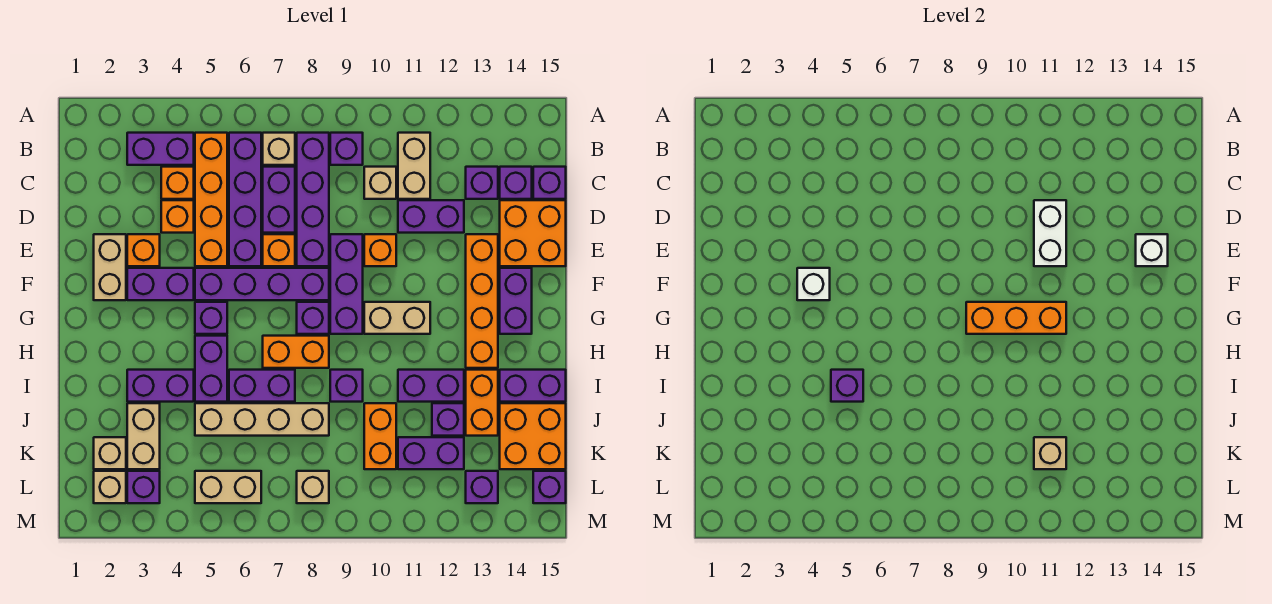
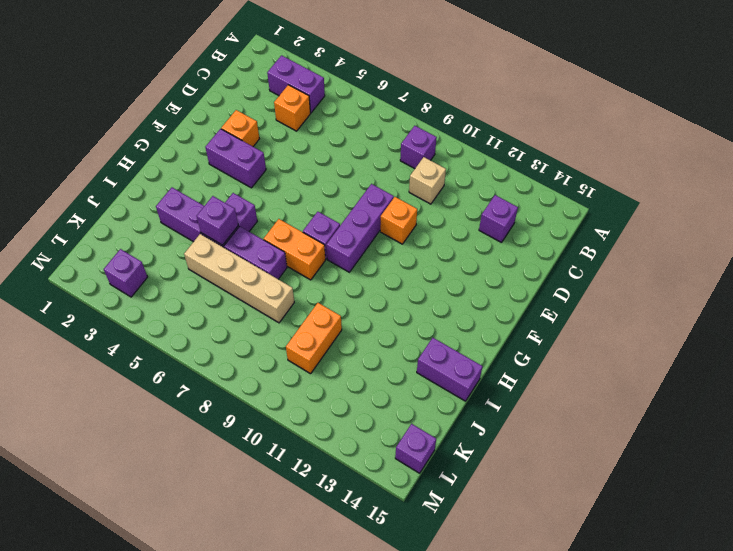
none -> orange 1x4 brick [195,133,227,266]
none -> purple 1x4 brick [229,133,261,266]
none -> tan 1x1 brick [263,133,295,165]
none -> purple 1x4 brick [297,133,329,266]

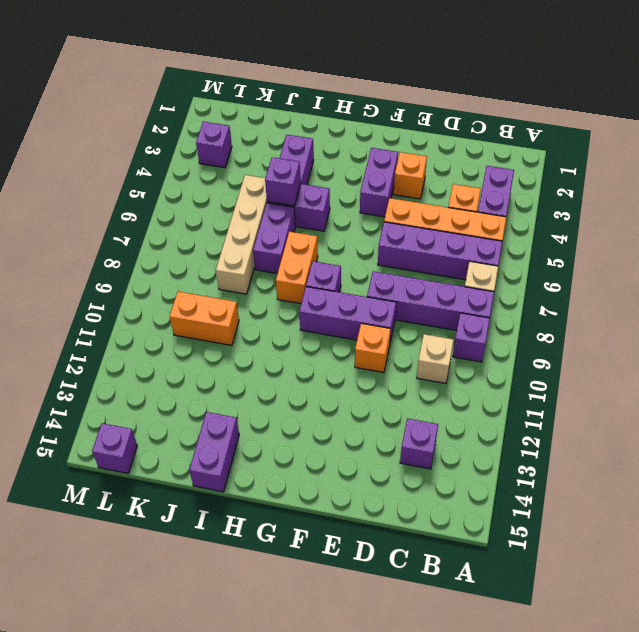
none -> tan 1x2 brick [398,133,430,199]
none -> purple 1x2 brick [263,167,295,233]
none -> purple 1x1 brick [500,167,532,199]
none -> purple 1x1 brick [533,167,566,199]

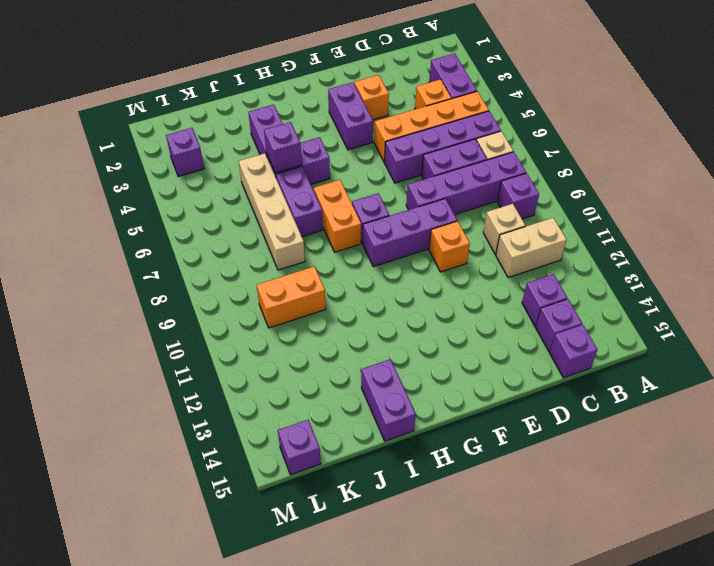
none -> orange 1x1 brick [161,200,194,233]
none -> purple 1x2 brick [398,200,464,233]
none -> orange 2x2 brick [500,200,566,266]
none -> tan 1x2 brick [94,234,126,300]

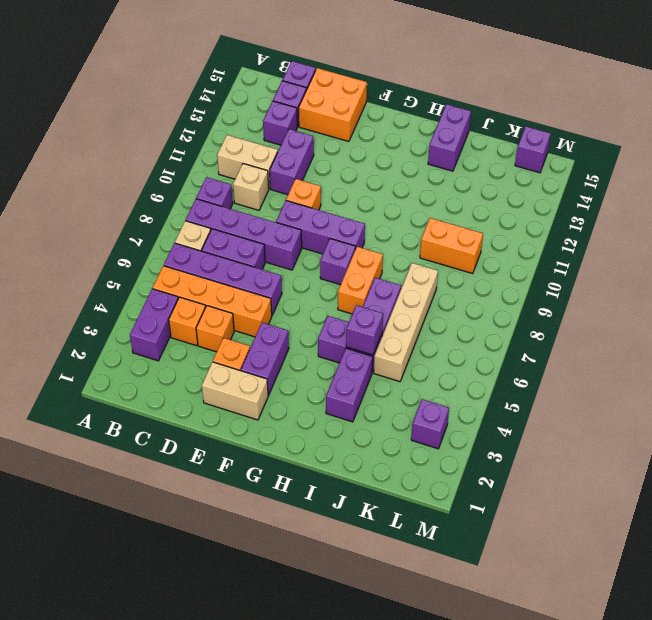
none -> orange 1x1 brick [263,234,295,266]
none -> orange 1x4 brick [466,234,498,368]
none -> purple 1x4 brick [195,268,329,300]
none -> purple 1x2 brick [500,268,532,334]

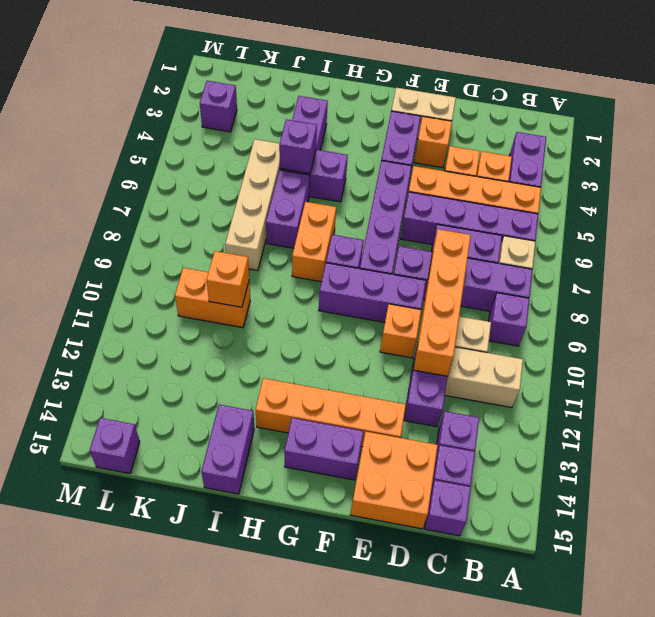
orange 1x4 brick [413,229,471,376] -> white 1x2 brick [1034,200,1066,266]
orange 1x1 brick [206,251,249,307] -> orange 1x1 brick moved to [263,234,295,266]
none -> purple 1x1 brick [195,302,227,334]
none -> tan 1x2 brick [364,302,430,334]
none -> purple 1x1 brick [330,370,363,402]
none -> purple 1x2 brick [398,370,464,402]

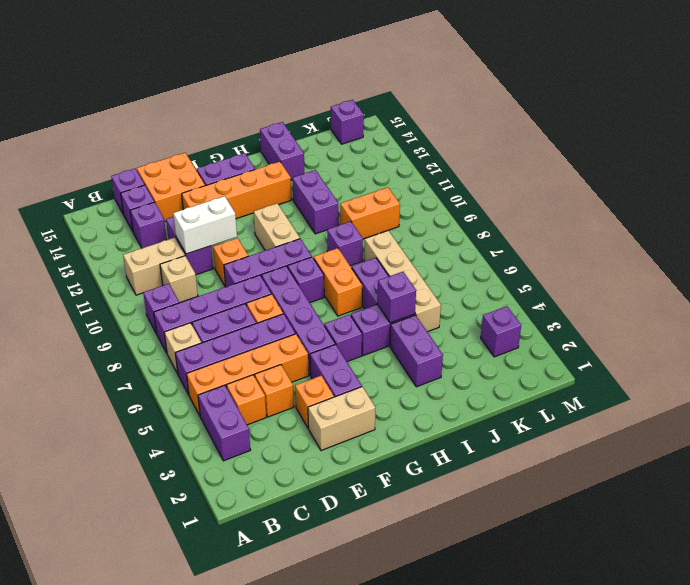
none -> orange 1x2 brick [466,370,498,436]
none -> tan 1x2 brick [127,403,160,469]
none -> purple 1x1 brick [432,403,464,436]
none -> orange 2x2 brick [500,403,566,469]

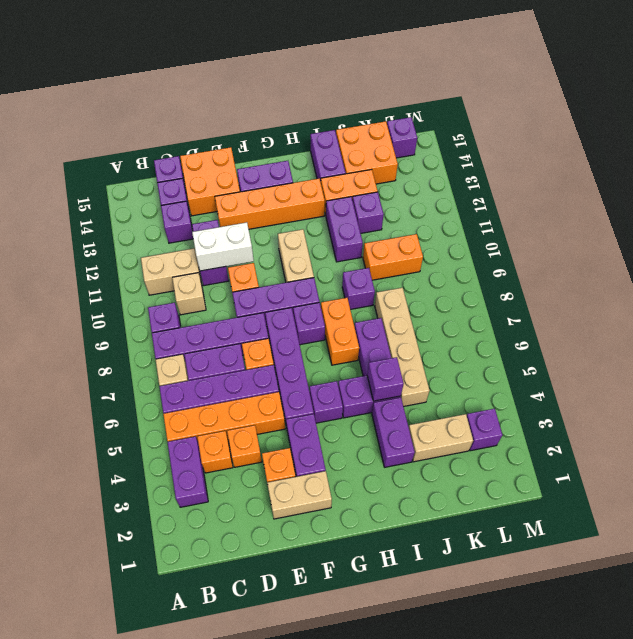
none -> tan 1x1 brick [94,437,126,469]
none -> purple 1x2 brick [398,437,464,469]
none -> tan 1x1 brick [94,471,126,503]
none -> tan 1x2 brick [195,471,261,503]

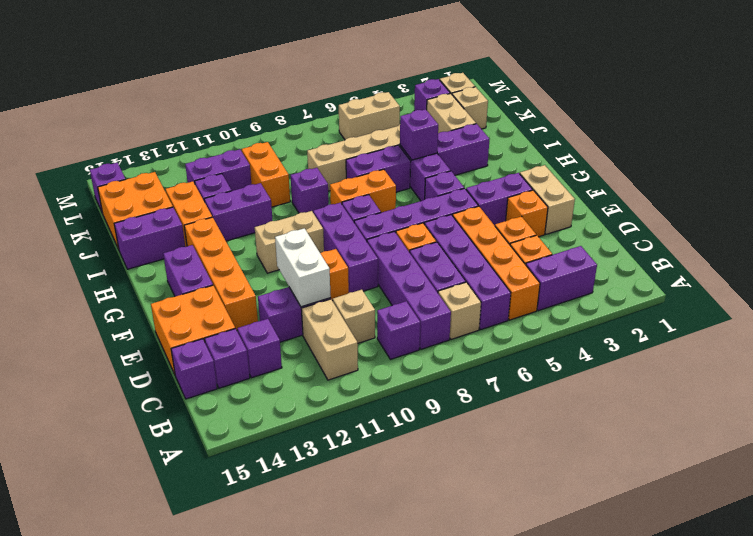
none -> tan 1x1 brick [297,471,329,503]
none -> purple 1x1 brick [466,471,498,503]
none -> white 1x1 brick [1136,234,1168,266]
none -> white 1x1 brick [797,268,830,300]

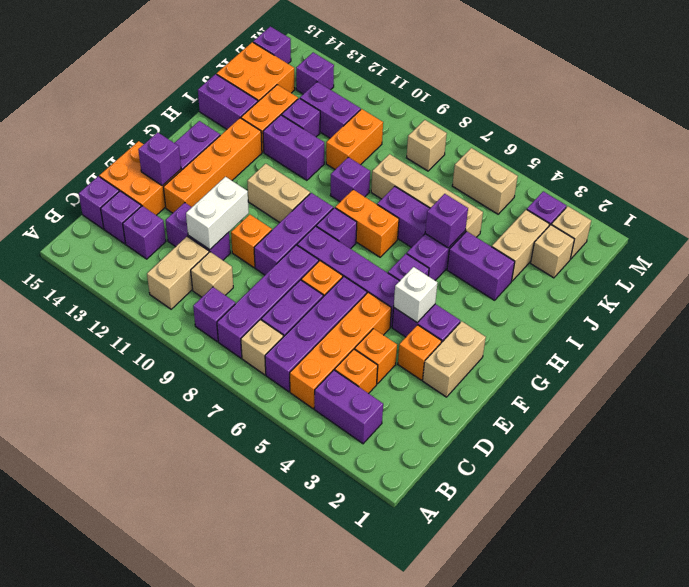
purple 1x1 brick [138,132,181,186] -> white 1x1 brick [1136,234,1168,266]
none -> orange 1x3 brick [966,302,1066,334]
none -> tan 1x1 brick [1034,437,1066,469]

